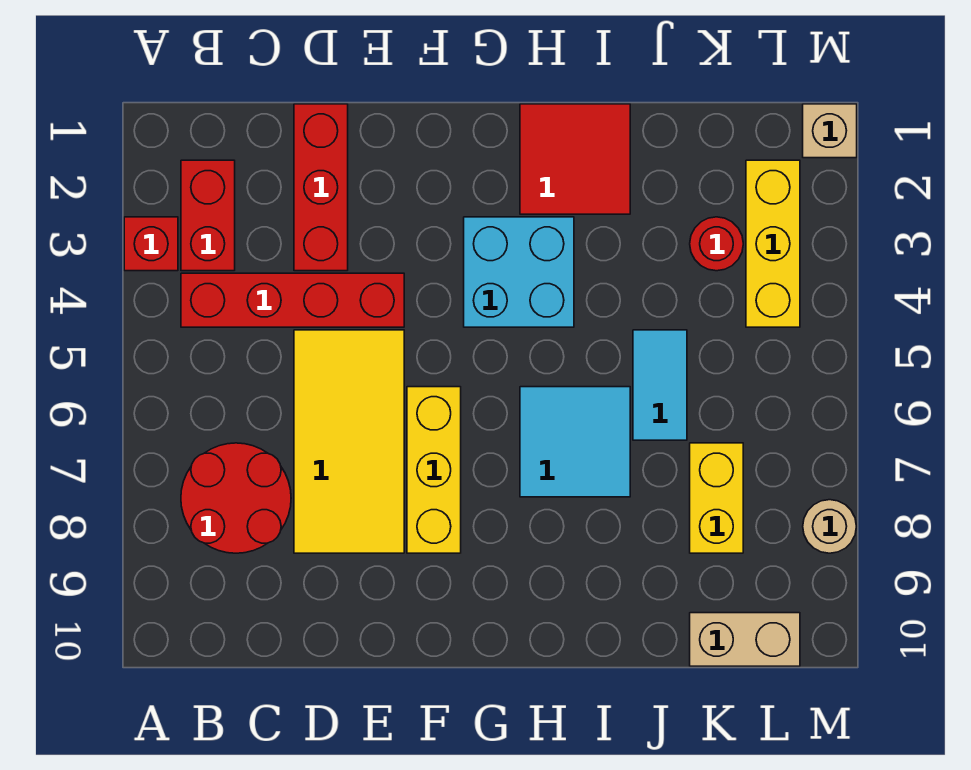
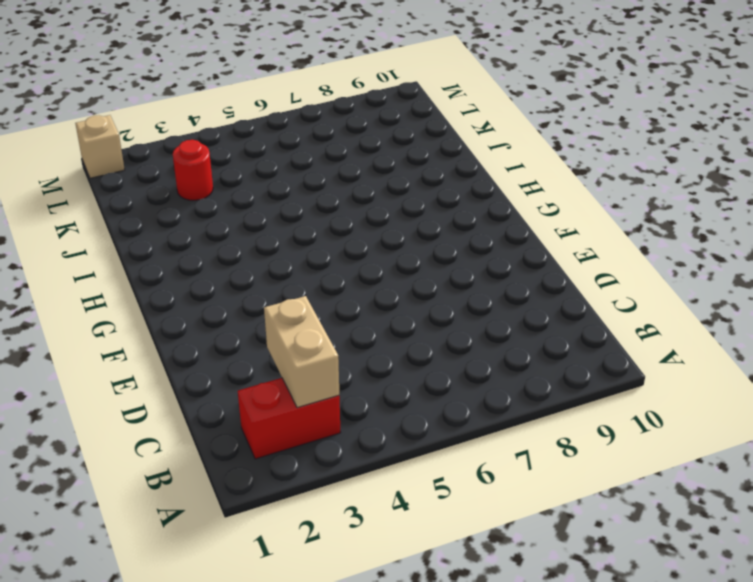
tan 1x2 brick [264,296,339,408] -> tan 1x2 brick moved to [690,613,800,666]
none -> red 1x1 brick [124,217,178,271]
none -> red 1x4 brick [181,273,404,327]
none -> red 2x2 round brick [181,443,291,553]

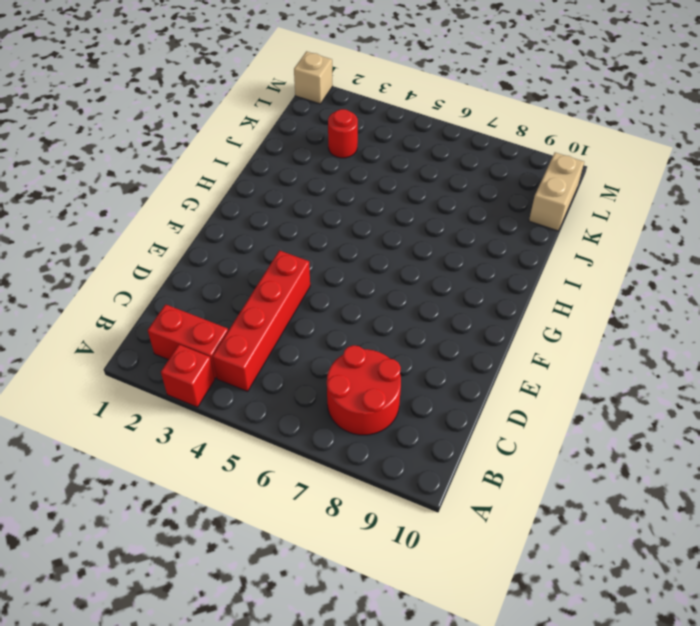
none -> red 1x3 brick [294,104,348,271]
none -> yellow 2x4 tile [294,330,404,553]
none -> yellow 1x3 brick [407,387,461,553]

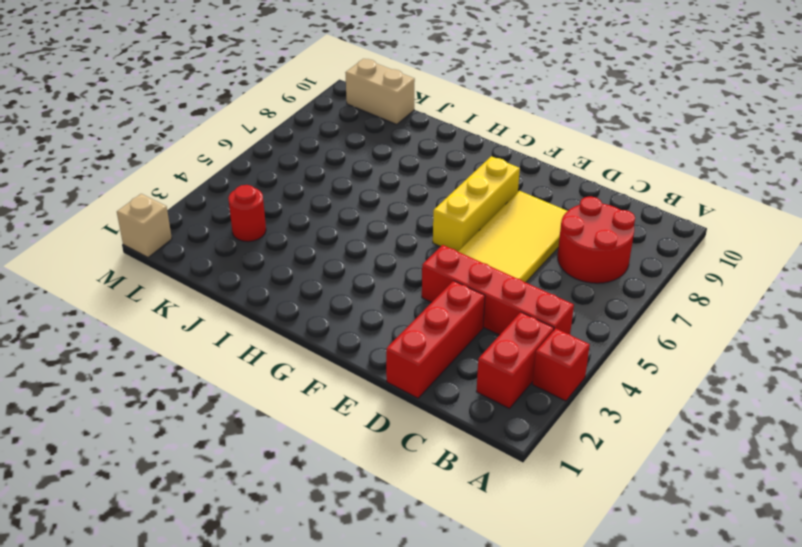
none -> cyan 2x2 brick [464,217,574,327]
none -> red 2x2 tile [520,104,630,214]
none -> cyan 2x2 tile [520,387,630,497]

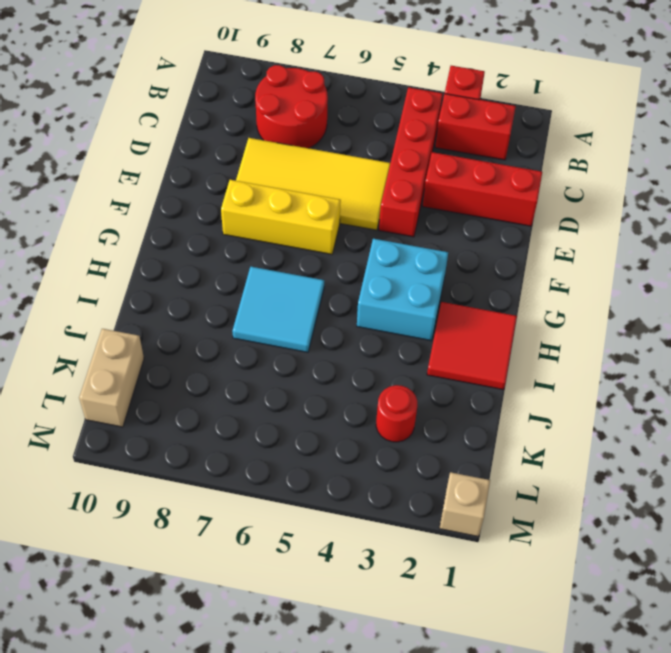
none -> cyan 1x2 tile [633,330,687,440]
none -> yellow 1x2 brick [690,443,743,553]
none -> yellow 1x3 brick [746,160,800,327]

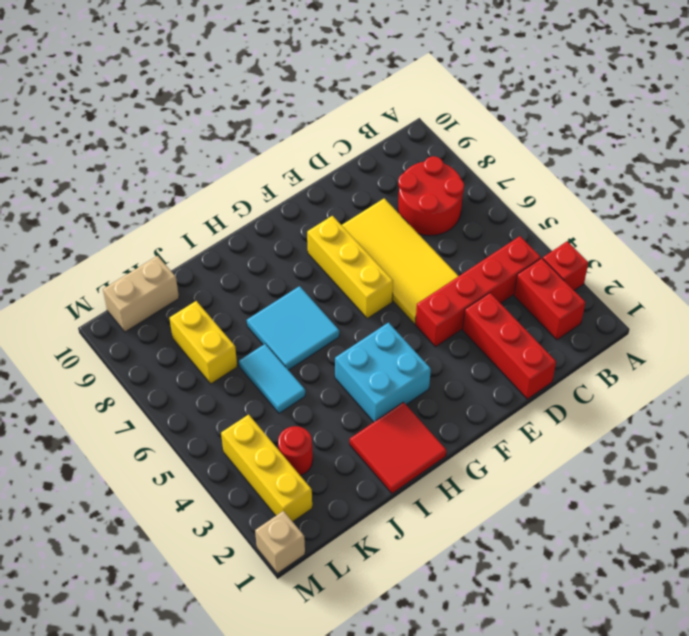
none -> tan 1x1 round brick [803,500,856,553]

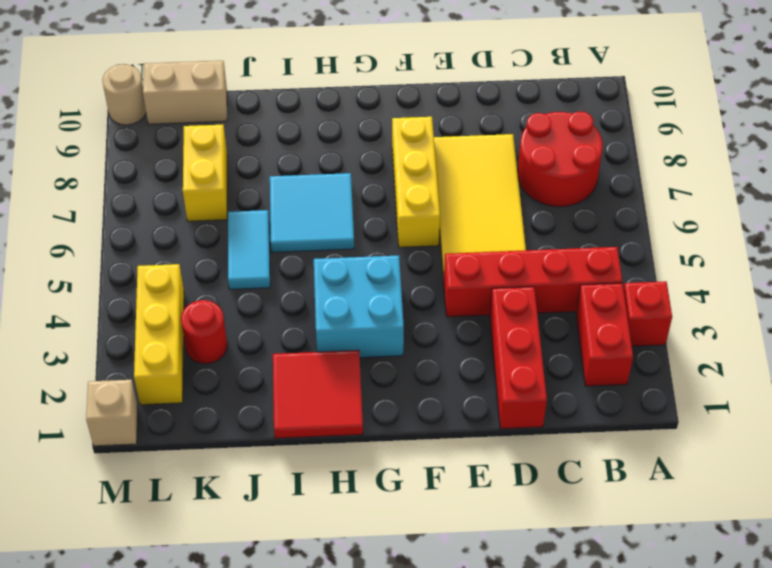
tan 1x1 round brick [102,64,146,125] -> tan 1x1 round brick moved to [803,500,856,553]

